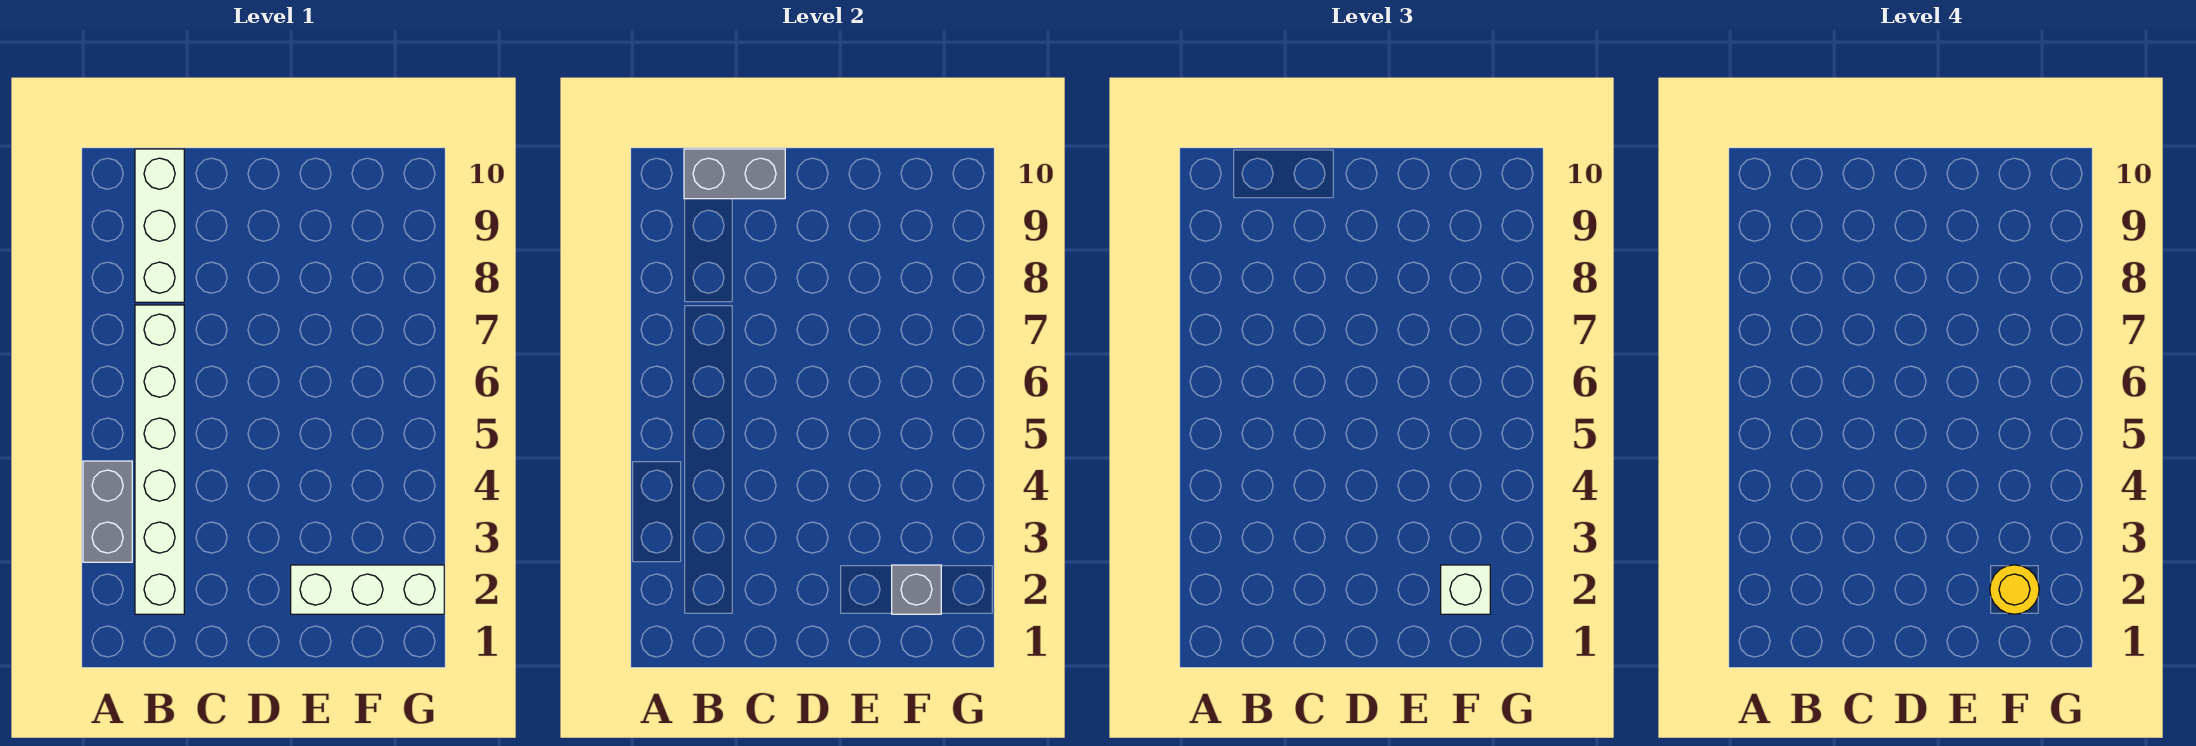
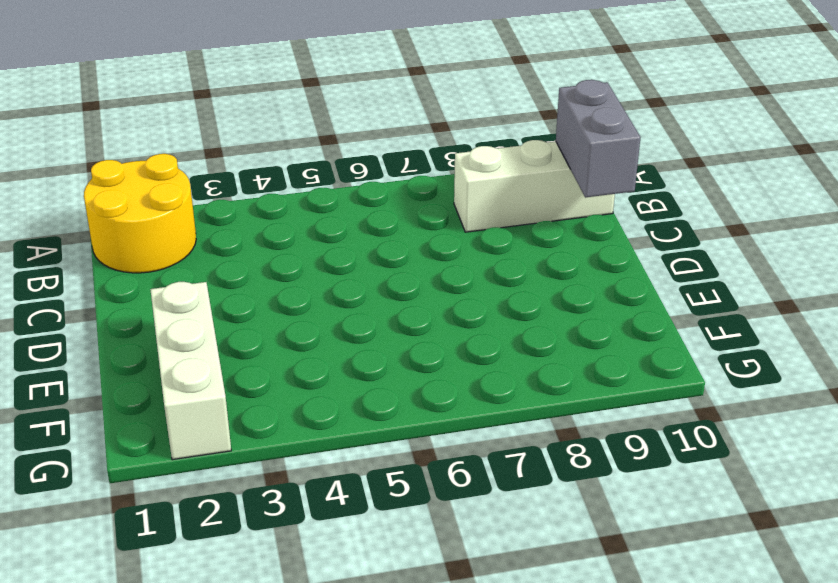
yellow 2x2 round brick [84,154,196,273] -> white 1x6 brick [135,305,184,614]
none -> grey 1x2 brick [83,461,132,562]
none -> grey 1x1 brick [892,565,941,614]

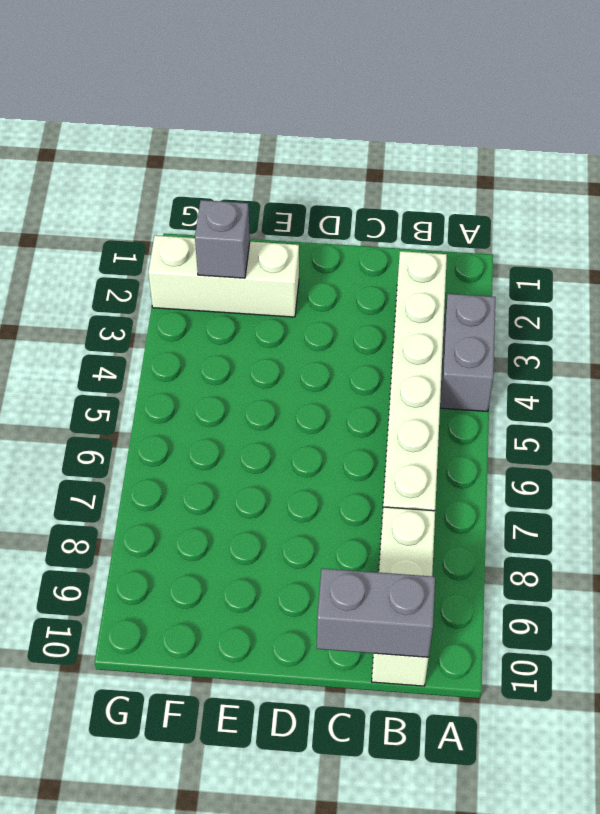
none -> white 1x1 brick [1441,565,1490,614]
none -> yellow 1x1 round brick [1990,565,2039,614]

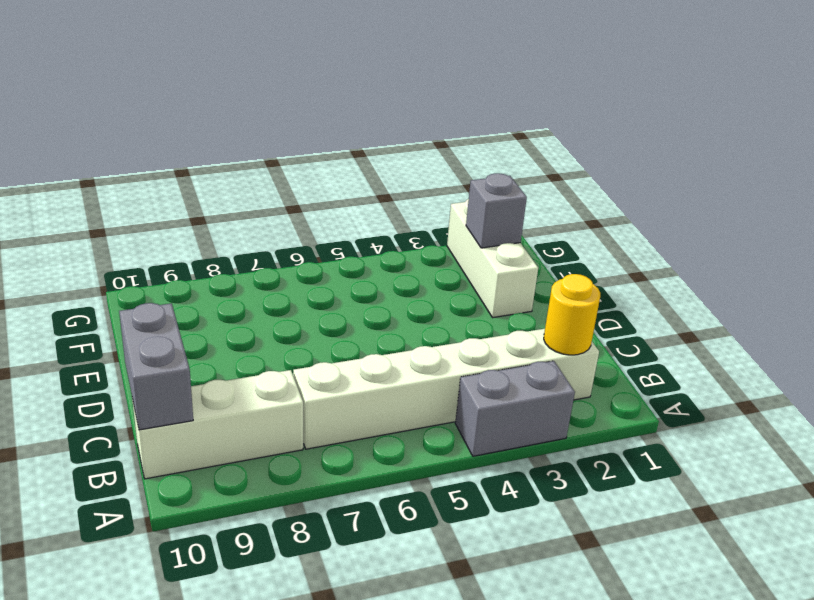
yellow 1x1 round brick [544,274,600,355] -> yellow 1x1 round brick moved to [1990,565,2039,614]
none -> white 1x1 brick [1441,565,1490,614]

